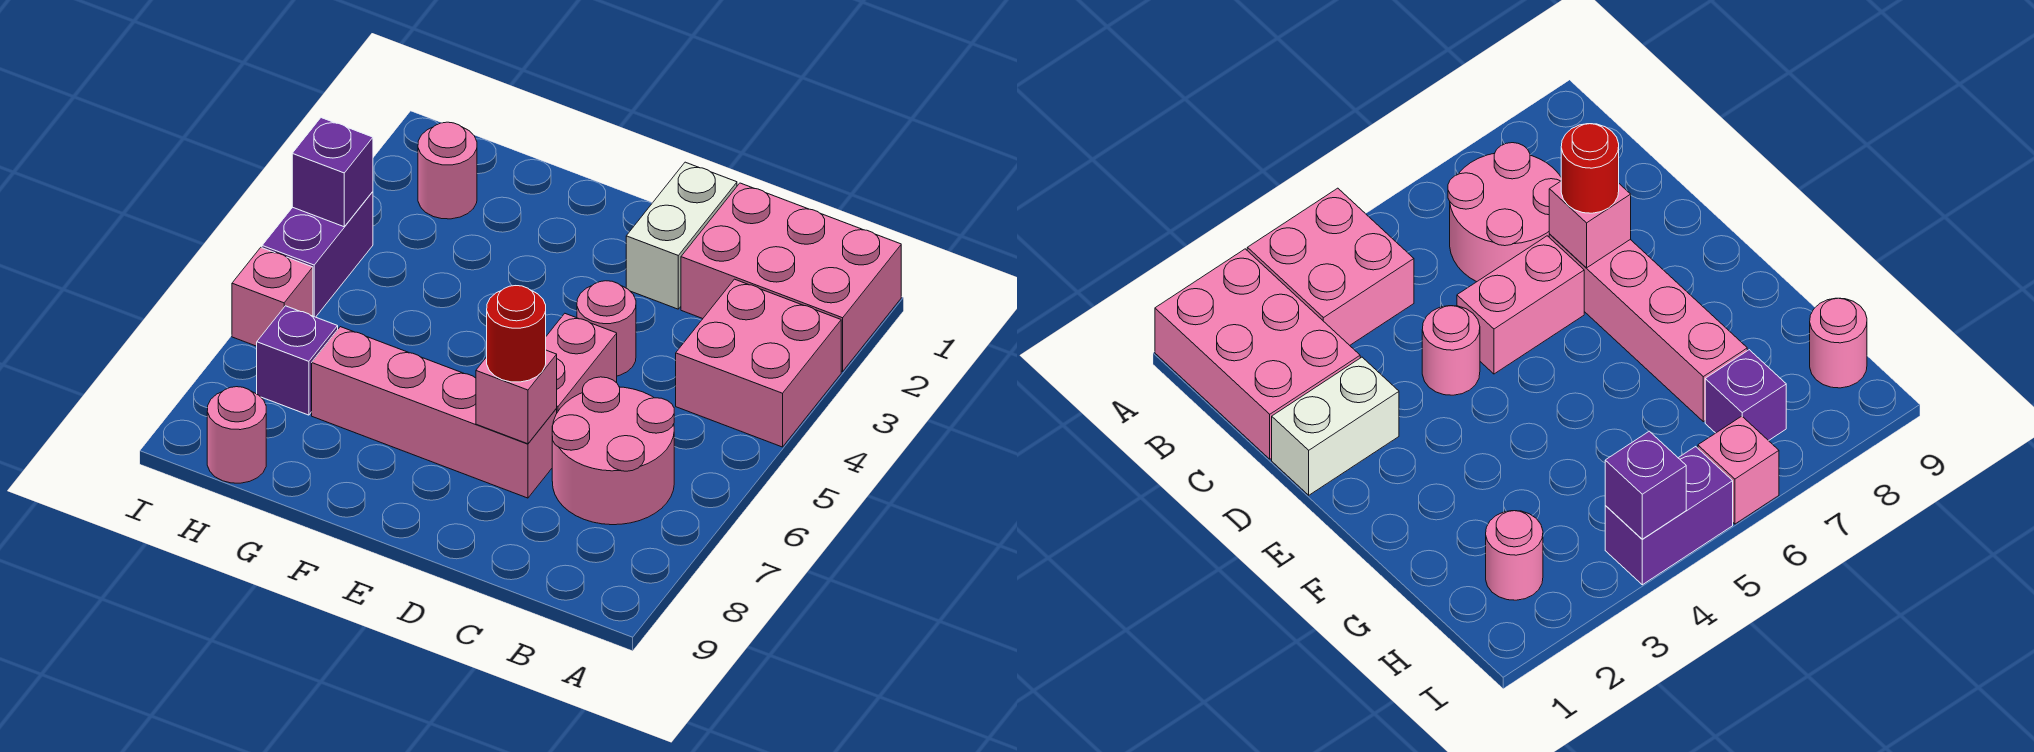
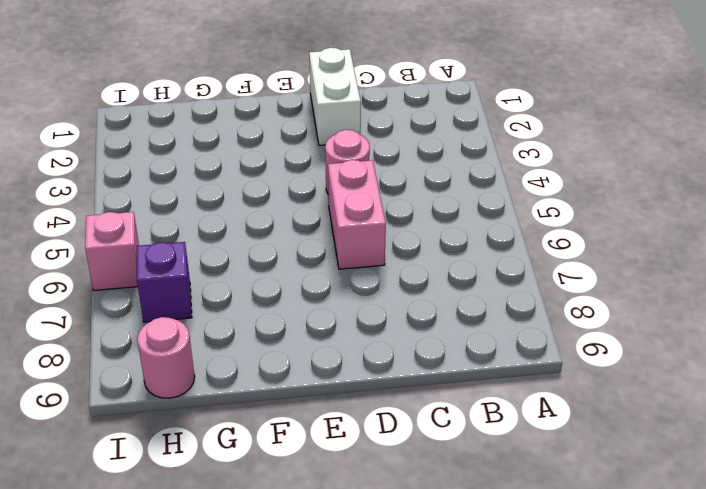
none -> pink 2x3 brick [681,183,901,371]
none -> pink 2x2 brick [676,279,841,447]
none -> pink 2x2 round brick [552,377,674,525]

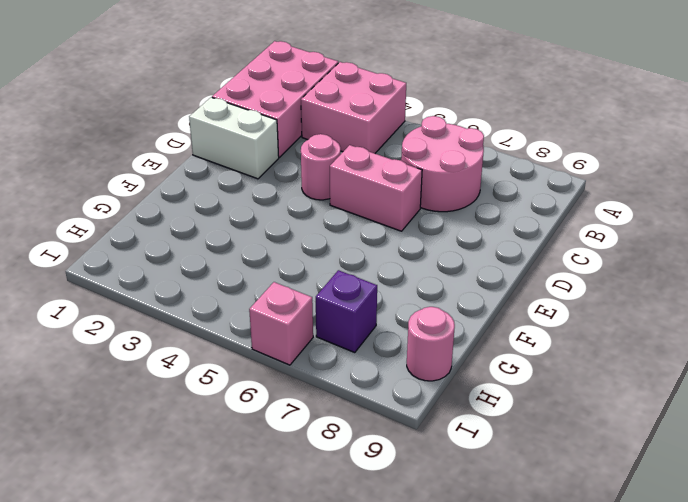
none -> pink 1x4 brick [312,327,557,498]
none -> pink 1x1 round brick [418,122,477,219]
none -> purple 1x2 brick [262,192,373,317]

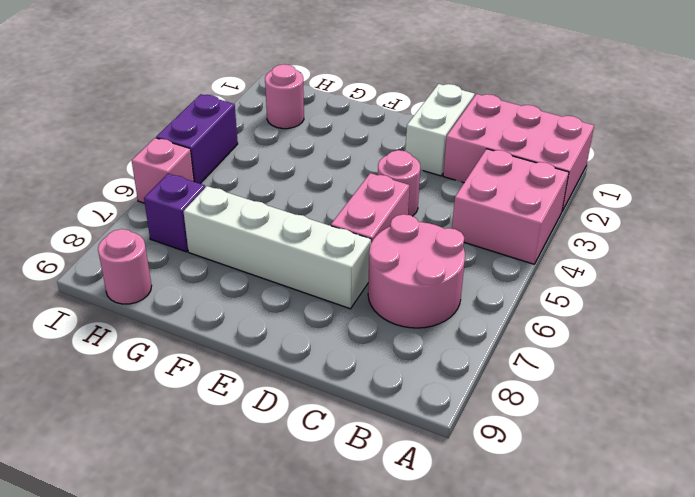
white 1x4 brick [183,186,371,309] -> pink 1x4 brick [312,327,557,498]
none -> pink 1x1 brick [476,350,557,444]
none -> purple 1x1 brick [292,118,373,227]
none -> red 1x1 round brick [487,286,546,382]

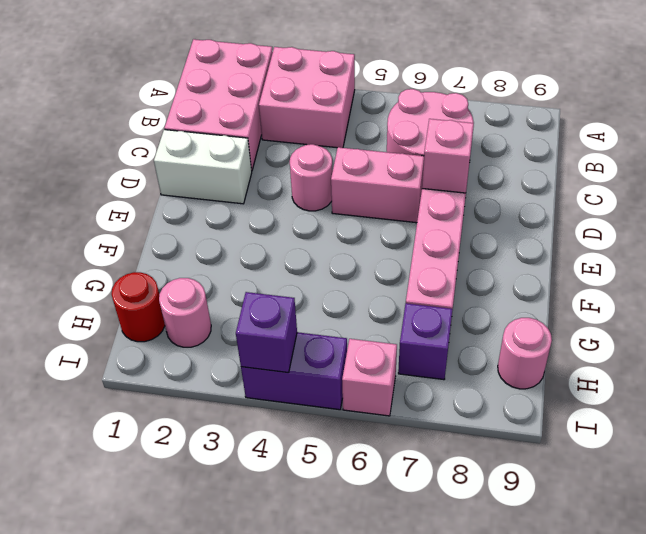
red 1x1 round brick [112,272,165,342] -> red 1x1 round brick moved to [487,286,546,382]

